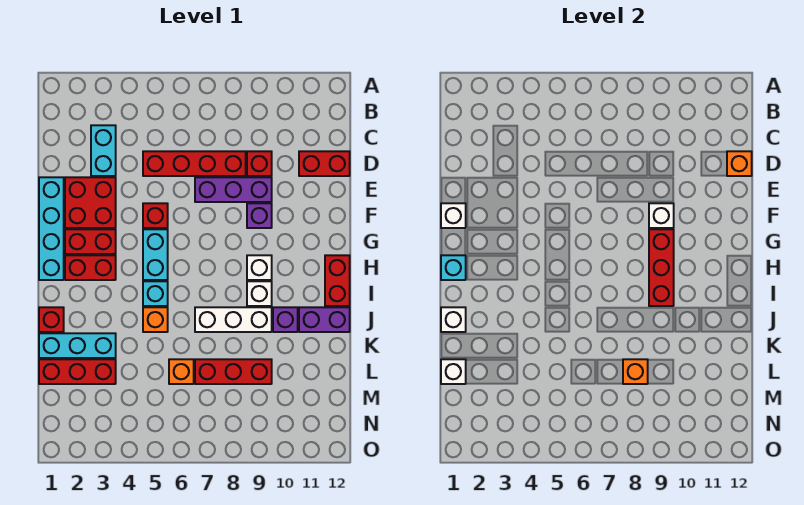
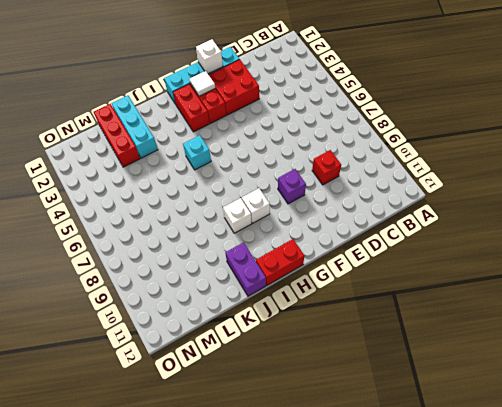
white 1x1 tile [190,71,215,96] -> none
none -> cyan 1x2 brick [91,125,116,176]
none -> red 1x4 brick [143,151,246,176]
none -> red 1x2 brick [299,151,350,176]
none -> purple 1x3 brick [195,177,272,202]

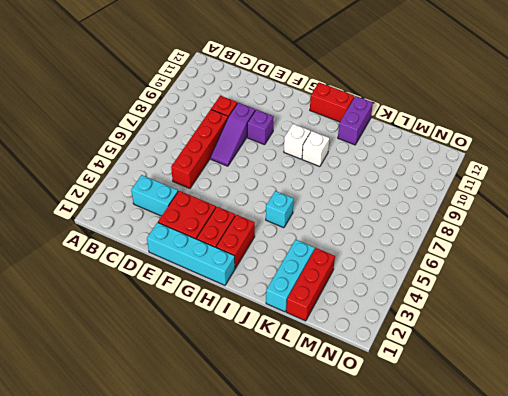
purple 1x3 slope [211,103,255,166] -> purple 1x3 brick [195,177,272,202]
none -> red 1x2 brick [299,151,350,176]
none -> red 1x1 brick [143,203,168,228]
none -> cyan 1x2 brick [143,229,168,280]
none -> red 1x1 brick [39,307,64,332]

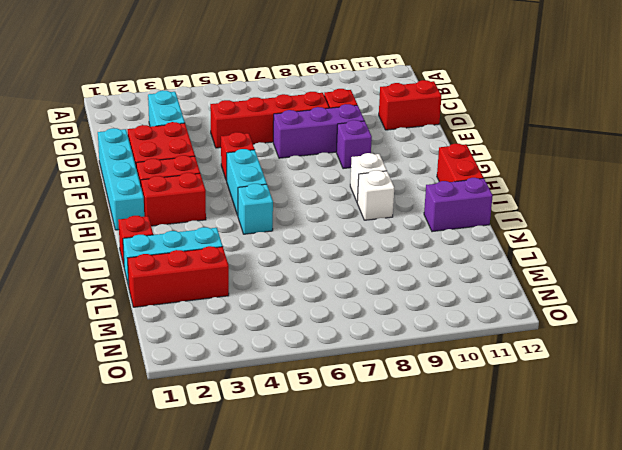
none -> orange 1x1 brick [143,307,168,332]
none -> white 1x3 brick [195,307,272,332]
none -> purple 1x1 brick [273,307,298,332]
none -> orange 1x1 brick [169,359,194,384]

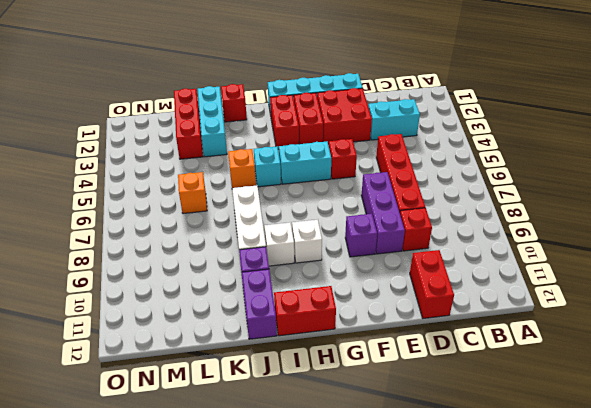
none -> red 1x3 brick [195,359,272,384]
none -> orange 1x1 brick [727,151,752,176]
none -> white 1x1 brick [441,203,466,228]
none -> white 1x1 brick [649,203,674,228]

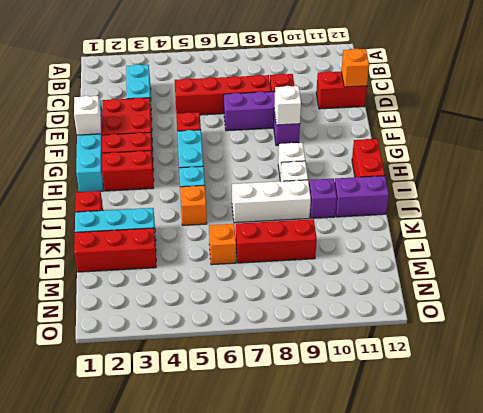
none -> red 1x3 brick [649,229,674,306]
none -> cyan 1x1 brick [441,255,466,280]
none -> white 1x1 brick [441,307,466,332]
none -> white 1x1 brick [441,359,466,384]

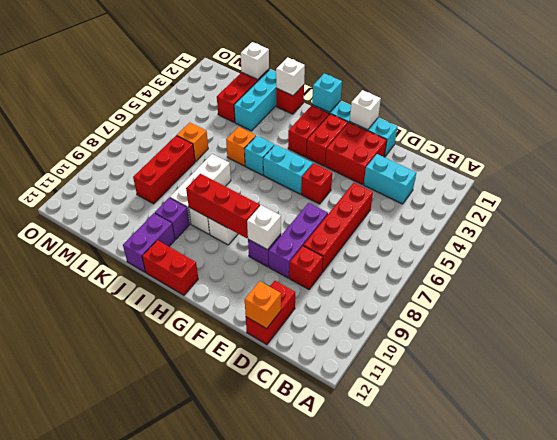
none -> orange 1x1 brick [623,359,648,384]

